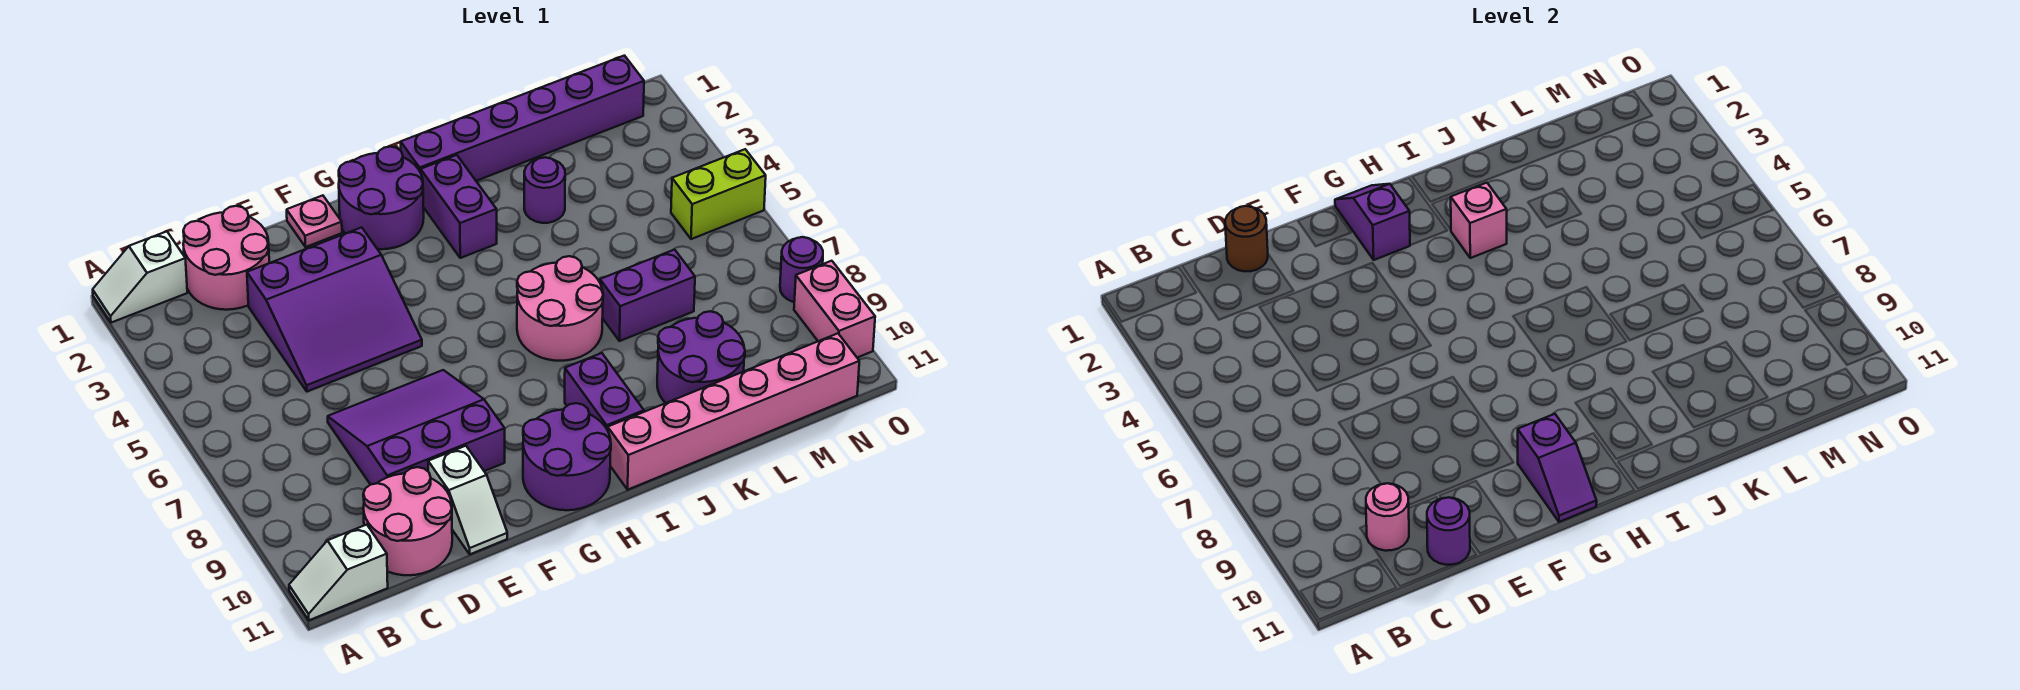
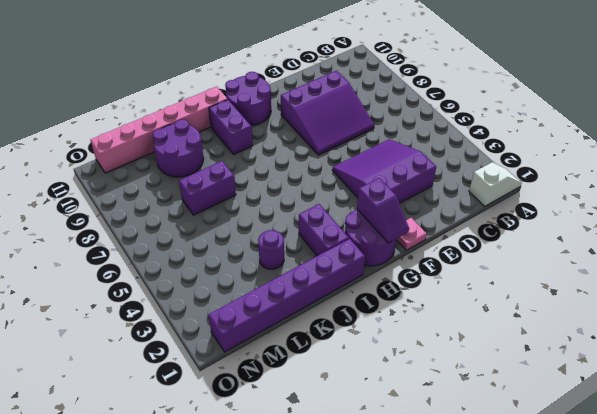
none -> white 1x2 slope [289,525,388,620]
none -> pink 2x2 round brick [183,206,269,310]
none -> pink 2x2 round brick [363,467,452,575]

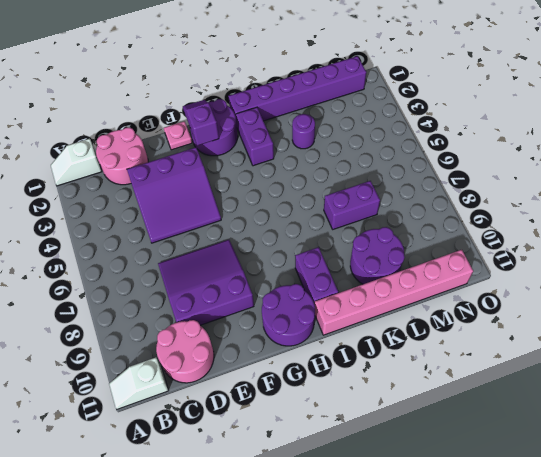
none -> white 1x2 slope [428,446,507,554]
none -> pink 2x2 round brick [517,256,603,361]
none -> lime 1x2 brick [671,149,766,239]

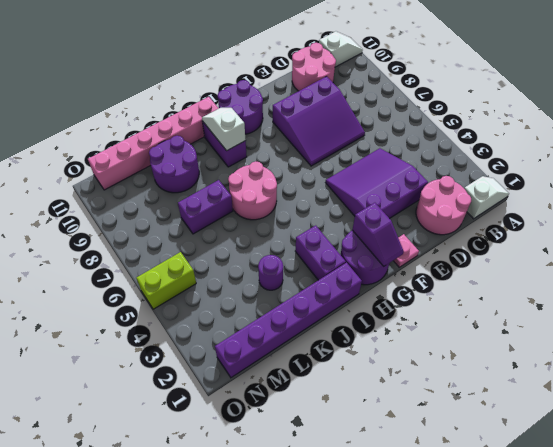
white 1x2 slope [202,108,246,151] -> white 1x2 slope moved to [428,446,507,554]
none -> purple 1x1 round brick [780,237,823,302]
none -> pink 1x2 brick [794,261,875,358]
none -> pink 1x1 round brick [1366,483,1409,551]

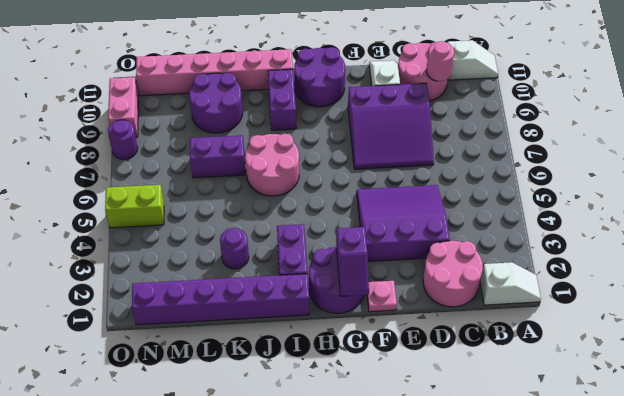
none -> brown 1x1 round brick [1225,206,1268,271]
none -> purple 1x1 round brick [1427,497,1470,565]
none -> purple 1x2 slope [1518,414,1597,522]

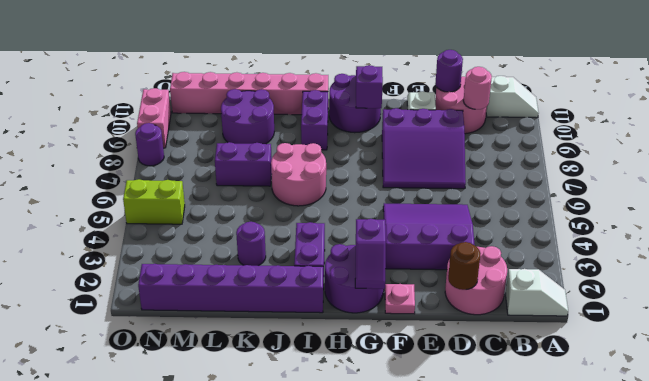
none -> pink 1x1 brick [1451,183,1507,258]

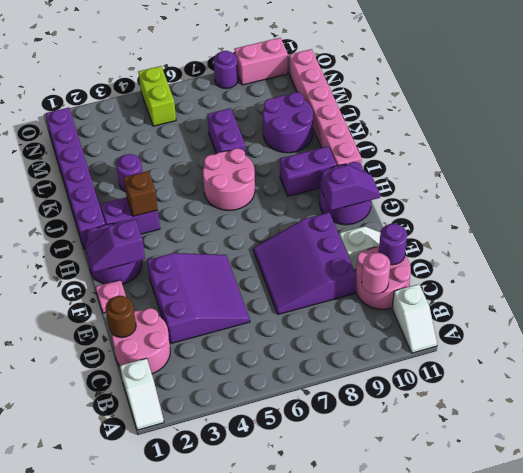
brown 1x1 brick [124,171,158,216] -> pink 1x1 brick [1451,183,1507,258]

